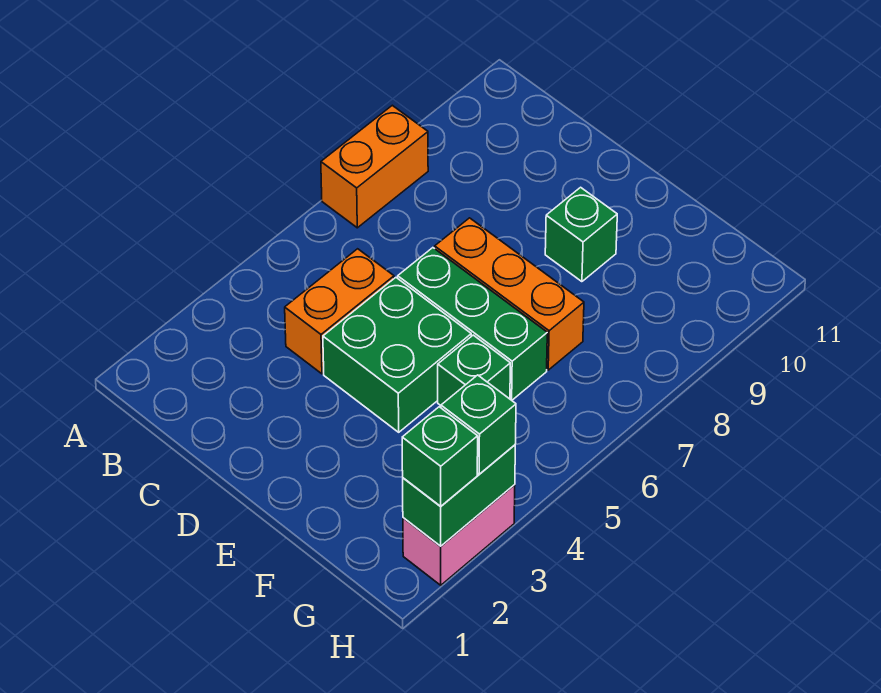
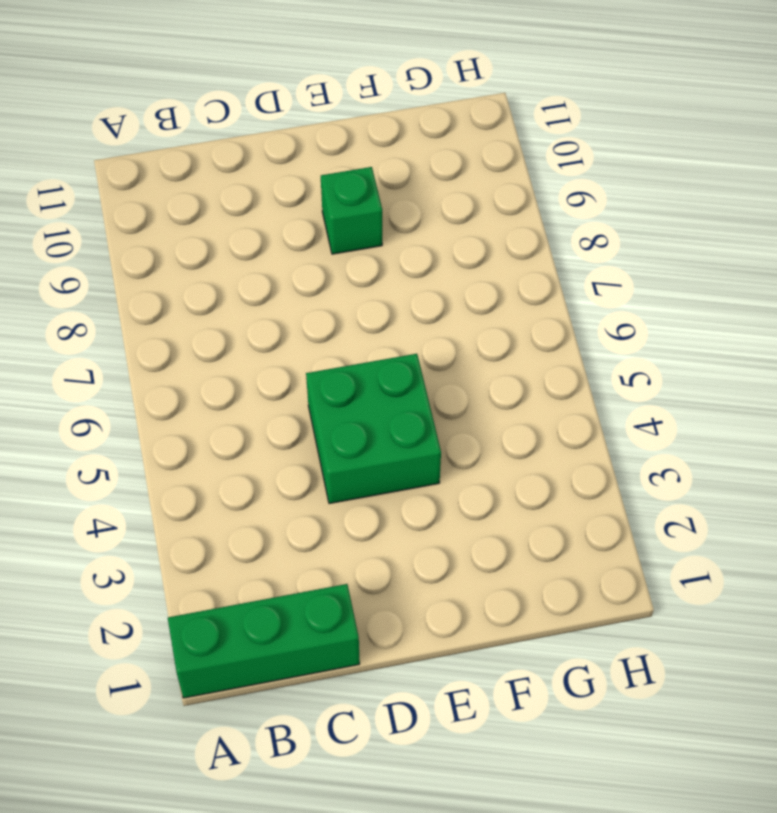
green 1x3 brick [168,584,360,698] -> green 1x3 brick moved to [398,248,547,400]
none -> orange 1x2 brick [321,105,428,228]
none -> orange 1x2 brick [285,249,394,374]

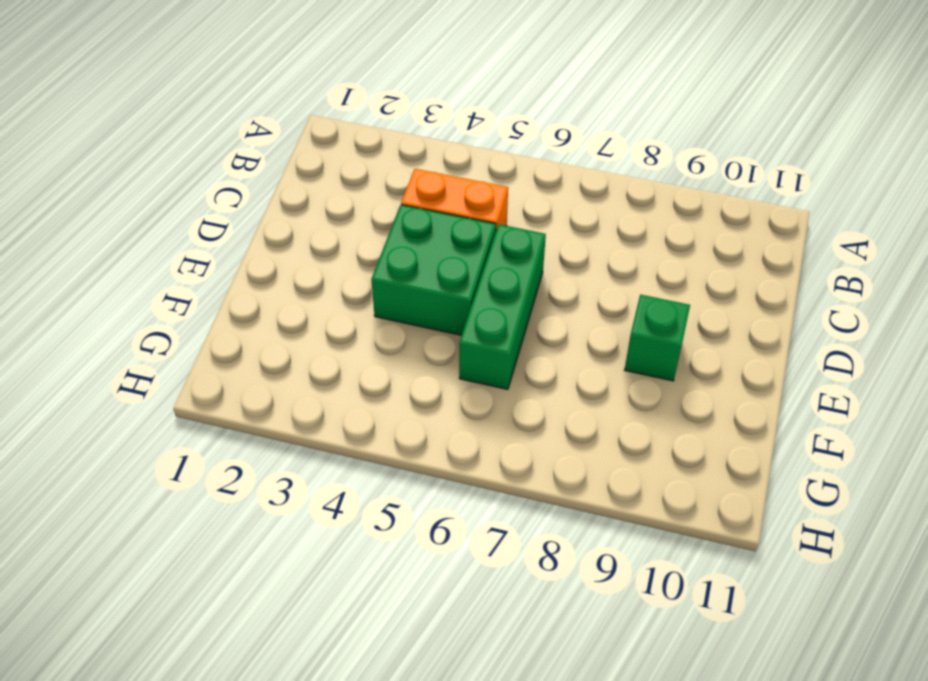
none -> orange 1x2 brick [321,105,428,228]
none -> orange 1x3 brick [435,218,584,370]

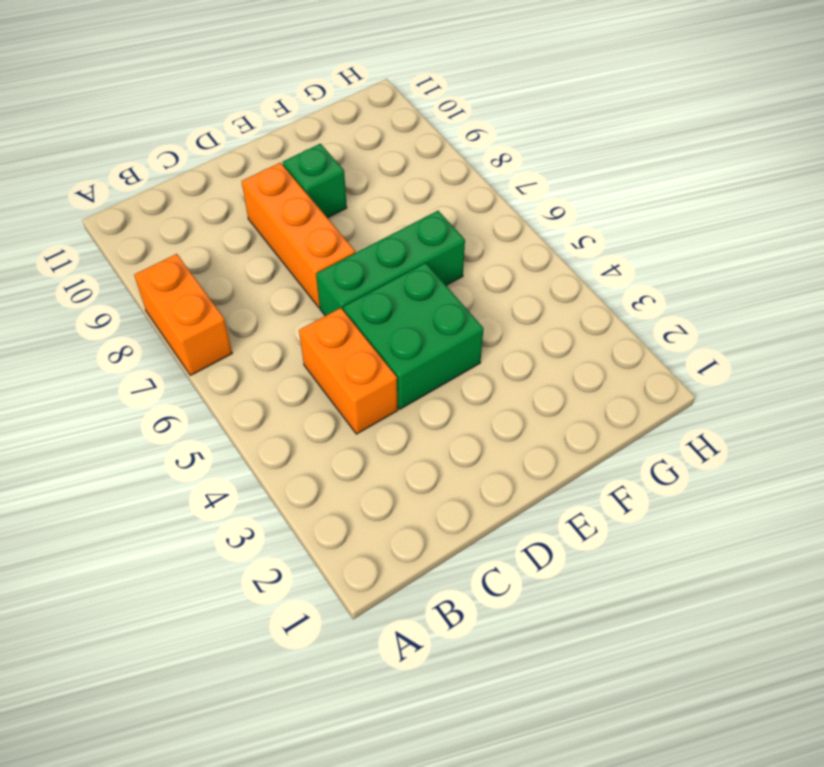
orange 1x3 brick [242,163,355,308] -> orange 1x3 brick turned to [435,218,584,370]
none -> green 1x1 brick [438,335,510,405]
none -> pink 1x2 brick [403,485,515,585]

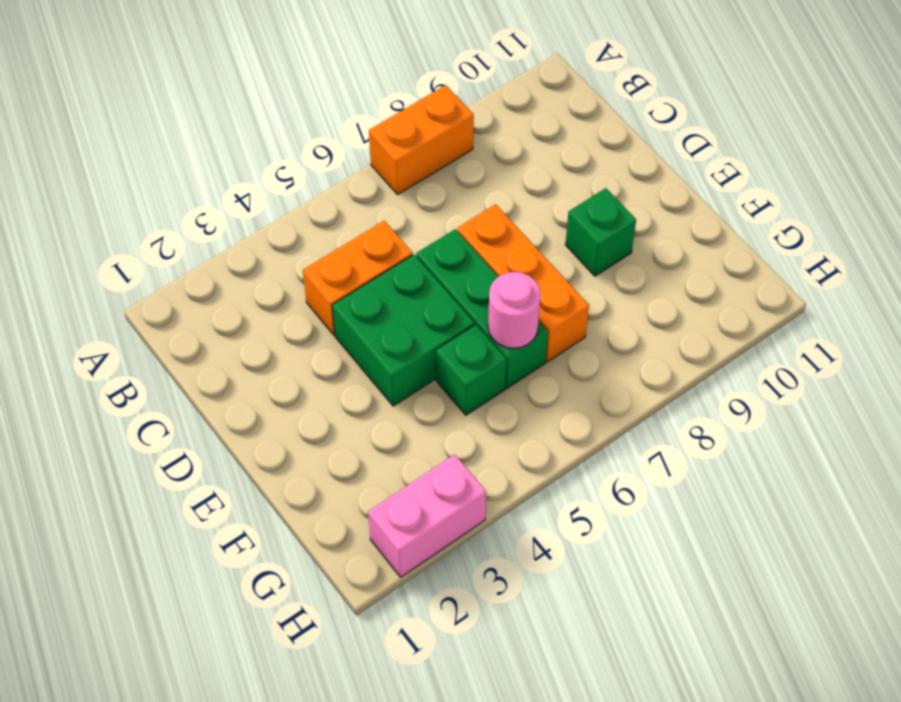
pink 1x1 round brick [488,272,540,348] -> none
none -> green 1x2 brick [403,445,515,546]
none -> green 1x1 brick [402,407,478,506]

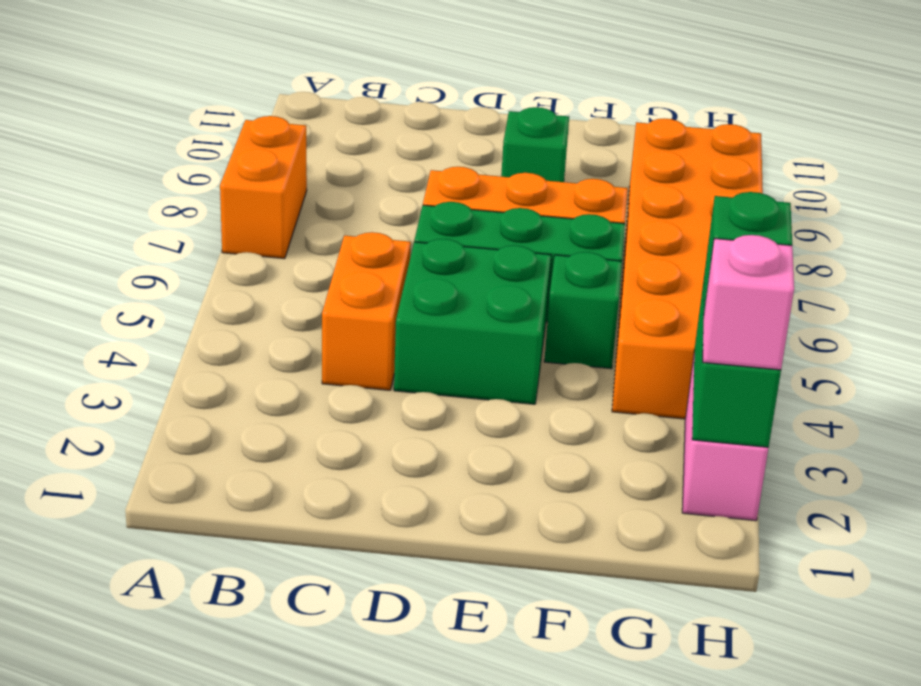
orange 2x6 brick [612,119,763,419] -> none
pink 1x1 brick [703,235,794,370] -> green 1x1 brick [402,407,478,506]

